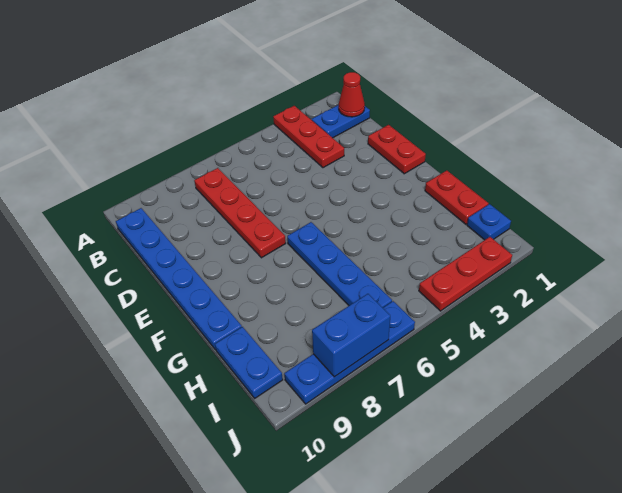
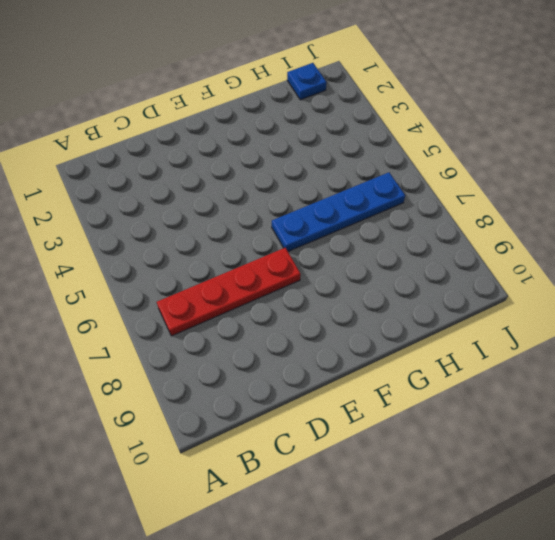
none -> red 1x3 plate [273,106,344,168]
none -> blue 1x2 plate [312,105,370,138]
none -> blue 1x6 plate [116,208,242,350]

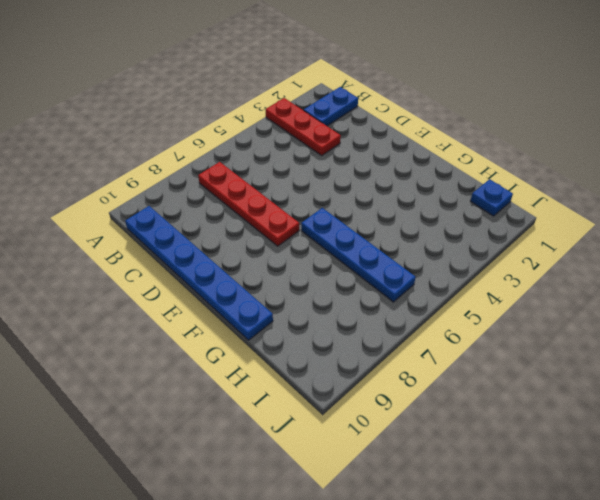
none -> red 1x2 plate [368,125,426,174]
none -> red 1x2 plate [425,170,488,224]
none -> blue 1x2 plate [215,327,283,398]

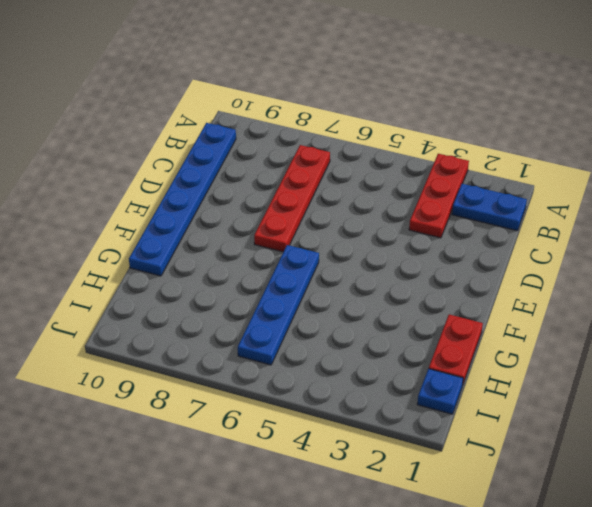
none -> red 1x2 plate [368,125,426,174]
none -> blue 1x2 plate [215,327,283,398]
none -> red 1x3 plate [419,237,512,311]

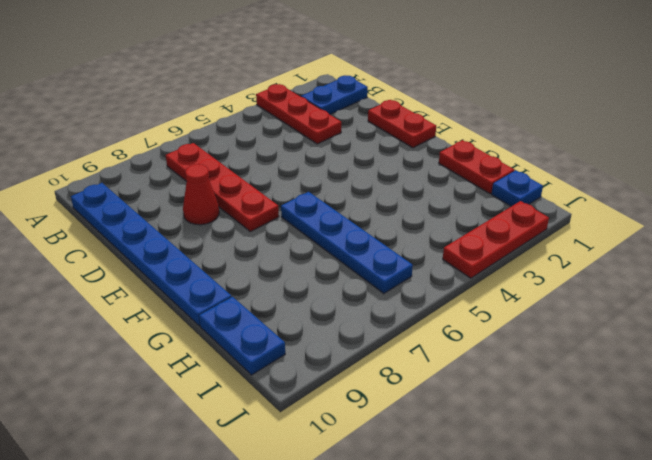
red 1x1 cone [183,164,219,225] -> red 1x1 cone moved to [339,72,365,117]
none -> blue 1x4 plate [284,301,415,404]
none -> blue 1x2 brick [312,294,390,377]

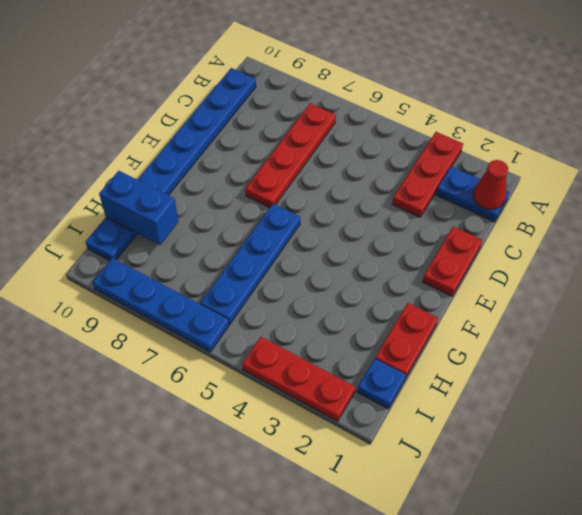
blue 1x2 brick [99,171,178,245] -> blue 1x2 brick moved to [312,294,390,377]

